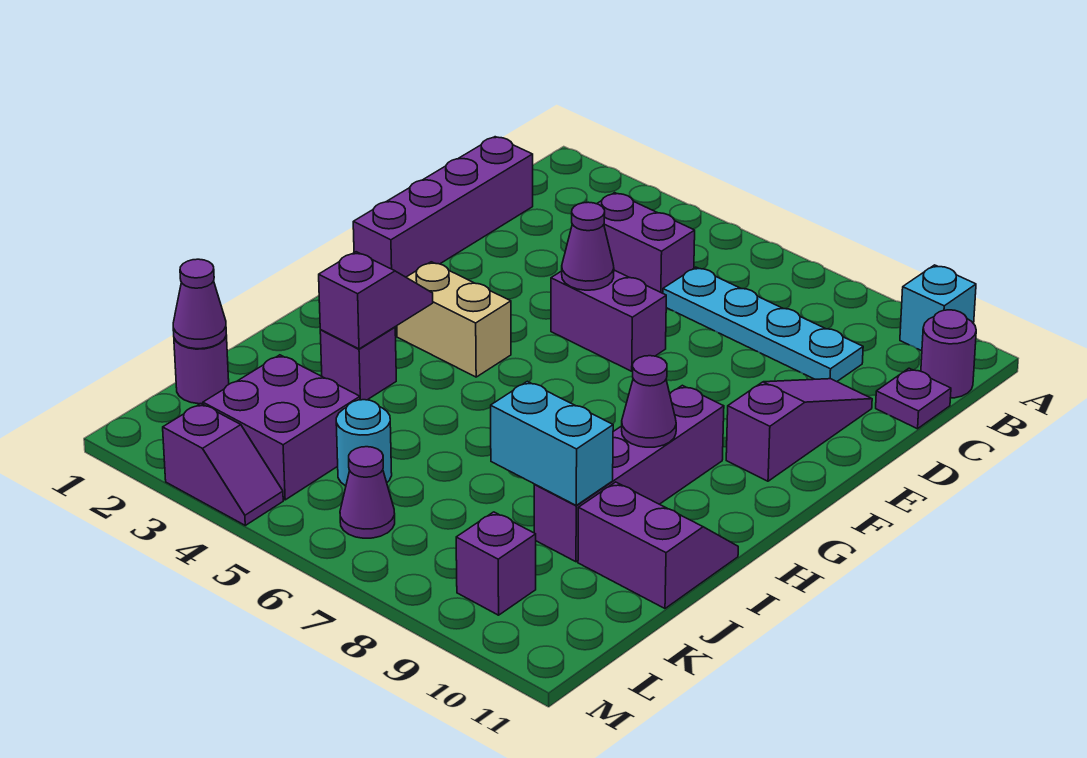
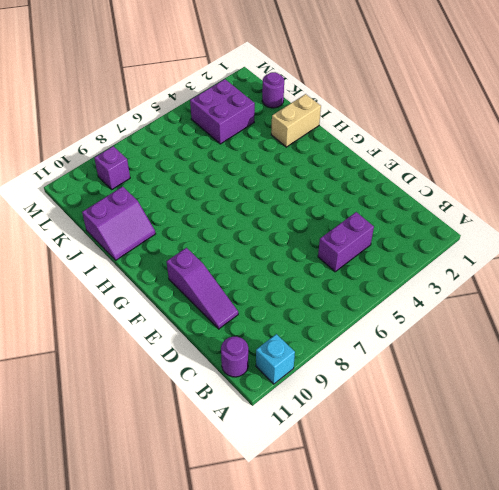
tan 1x2 brick [271,94,321,147] -> tan 1x2 brick moved to [397,262,511,377]
none -> purple 1x4 brick [353,137,533,277]
none -> cyan 1x4 plate [663,267,863,382]
none -> purple 1x1 plate [876,368,951,429]

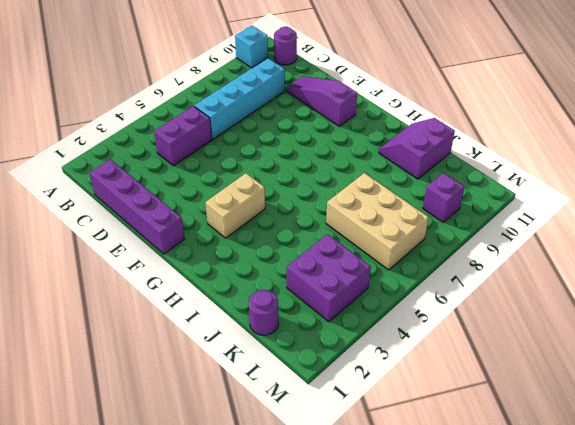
cyan 1x4 brick [194,58,285,139] -> cyan 1x4 plate [663,267,863,382]
tan 2x3 brick [326,173,429,270] -> purple 1x1 cone [340,447,395,538]
none -> purple 1x1 plate [876,368,951,429]
none -> purple 1x2 brick [551,270,666,371]
none -> purple 1x4 brick [534,385,724,562]

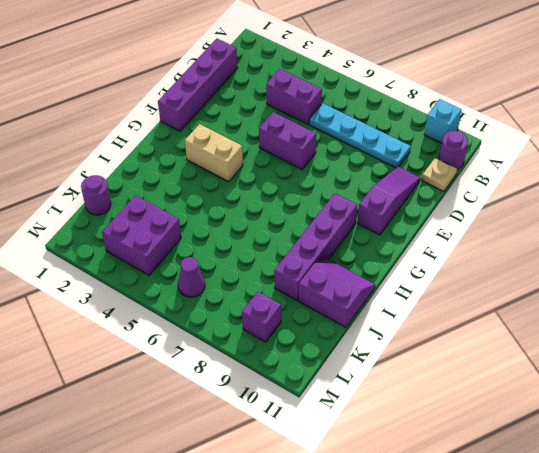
tan 1x1 plate [422,158,457,192] -> purple 1x1 plate [876,368,951,429]
none -> purple 1x1 brick [320,327,396,400]
none -> cyan 1x1 round brick [336,400,392,486]
none -> purple 1x2 slope [163,404,283,525]

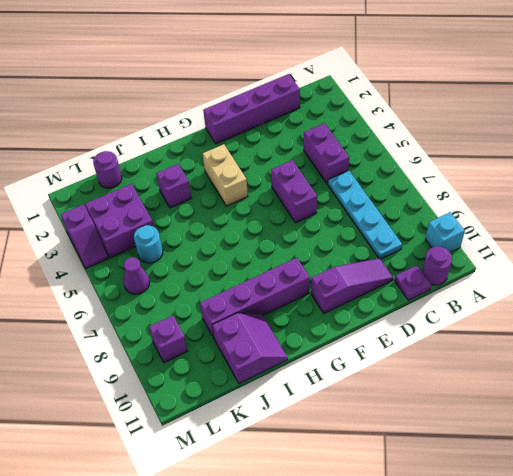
none -> purple 1x1 cone [562,202,614,290]
none -> purple 1x2 slope [319,252,433,349]
none -> purple 1x1 cone [622,356,676,447]

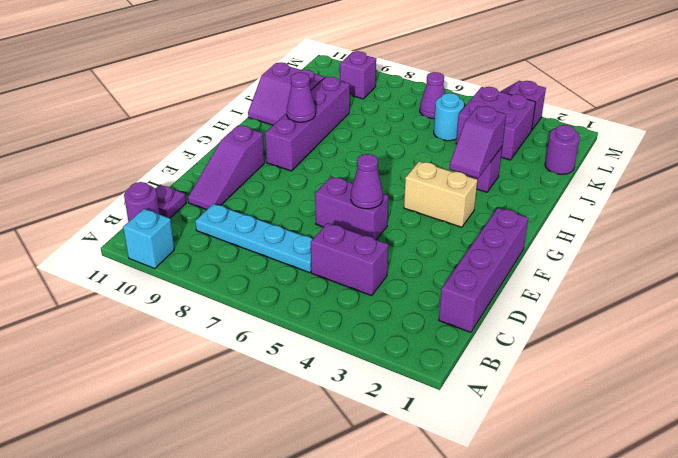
none -> cyan 1x2 brick [491,381,613,505]
none -> purple 1x1 cone [173,259,226,349]

